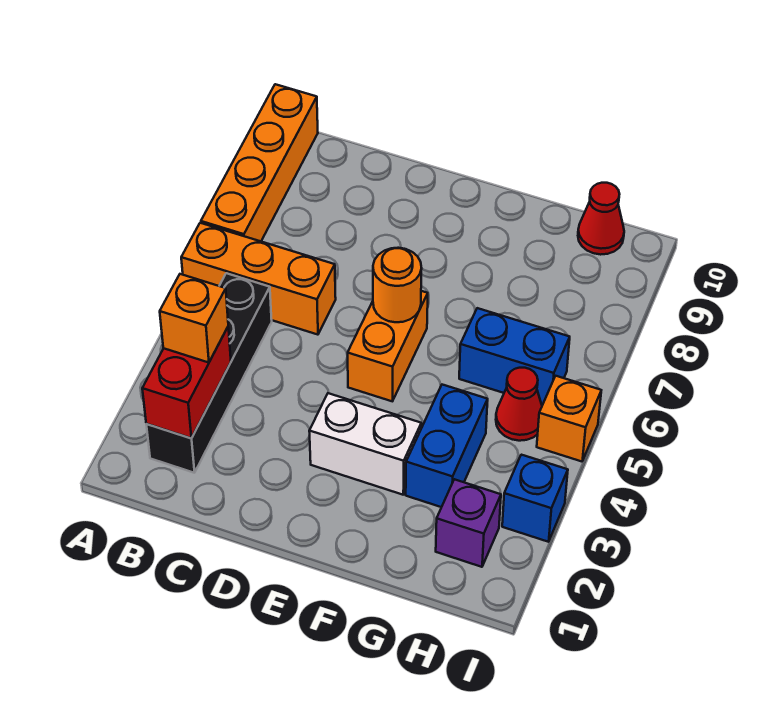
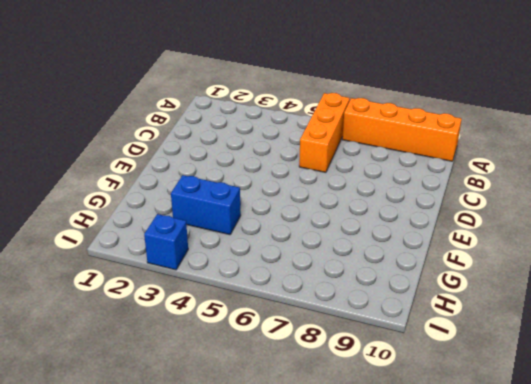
none -> black 1x4 brick [146,273,272,473]
none -> white 1x2 brick [309,393,421,495]
none -> orange 1x2 brick [348,291,428,401]

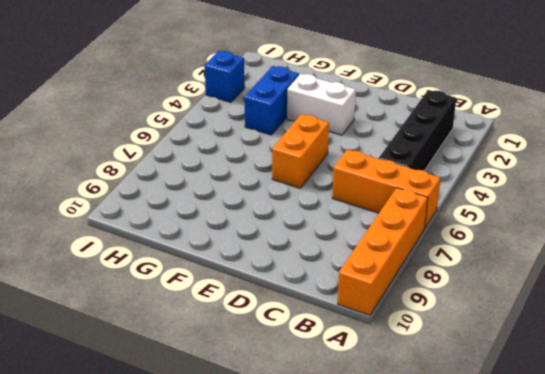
none -> blue 1x2 brick [459,308,570,405]
none -> purple 1x1 brick [436,479,501,567]
none -> red 1x1 cone [496,368,542,441]

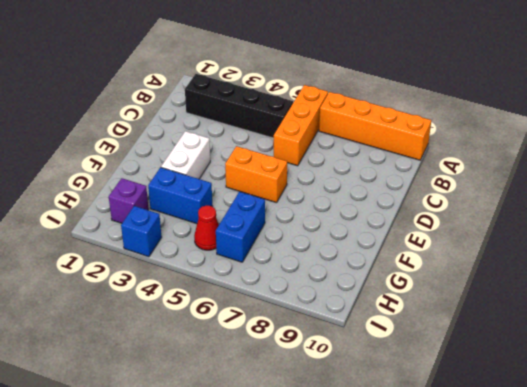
none -> red 1x1 cone [578,183,624,255]
none -> orange 1x1 brick [537,376,601,461]
none -> red 1x2 brick [142,327,231,438]

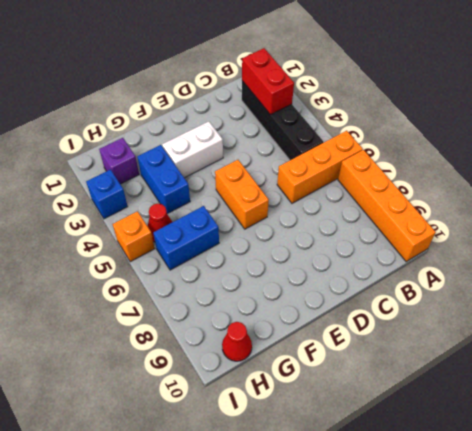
none -> orange 1x1 round brick [373,248,422,322]
none -> orange 1x1 brick [160,274,228,363]

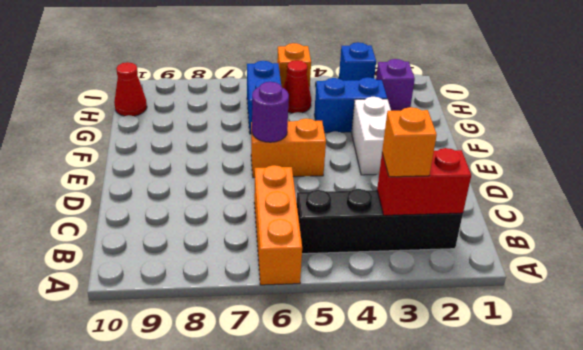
purple 1x1 round brick [252,82,289,142] -> orange 1x1 round brick [373,248,422,322]
none -> orange 1x4 brick [201,84,318,241]

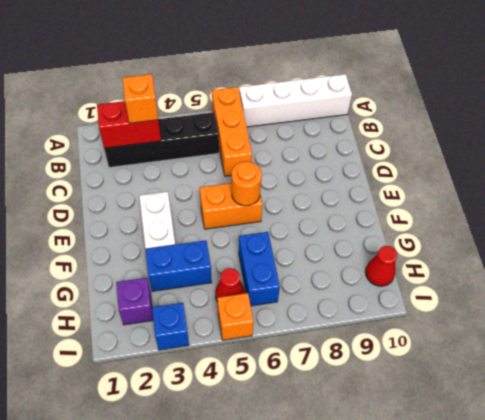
white 1x4 brick [239,74,352,127] -> orange 1x4 brick [201,84,318,241]

